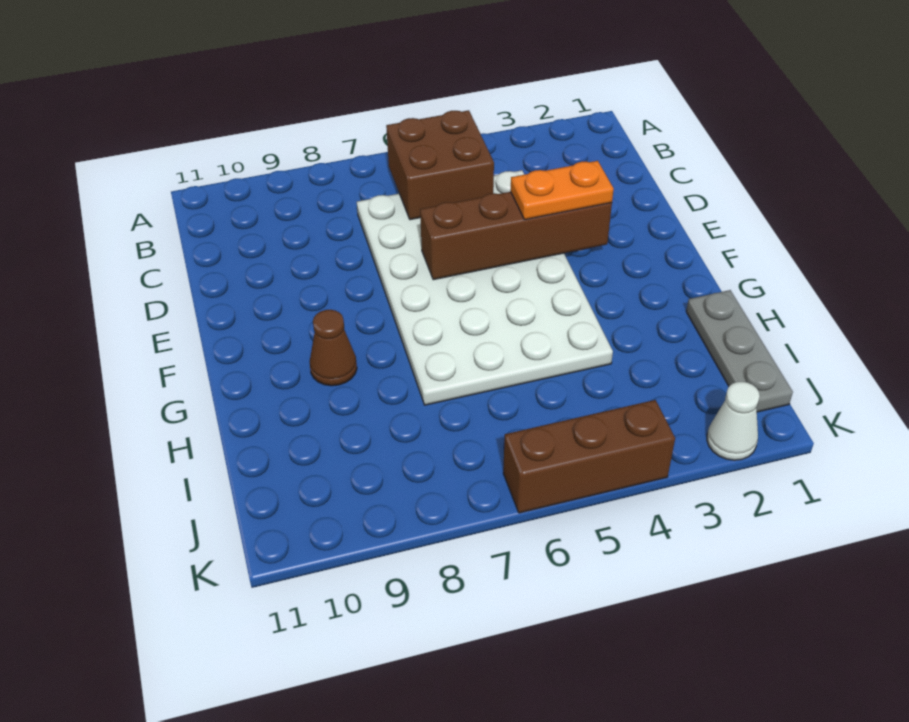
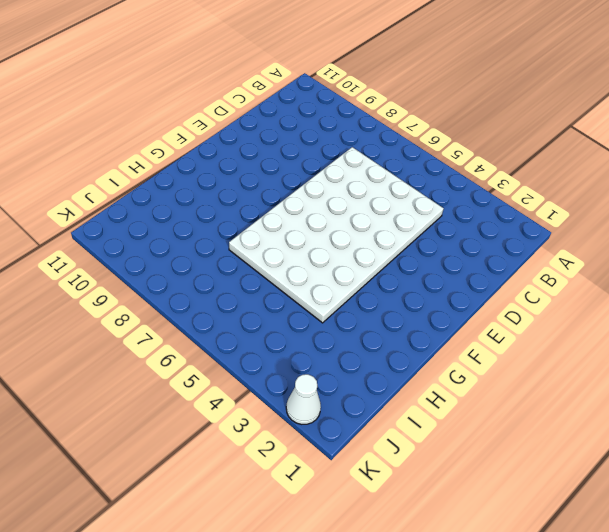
none -> brown 1x1 cone [310,310,357,386]
none -> grey 1x3 plate [686,290,793,412]

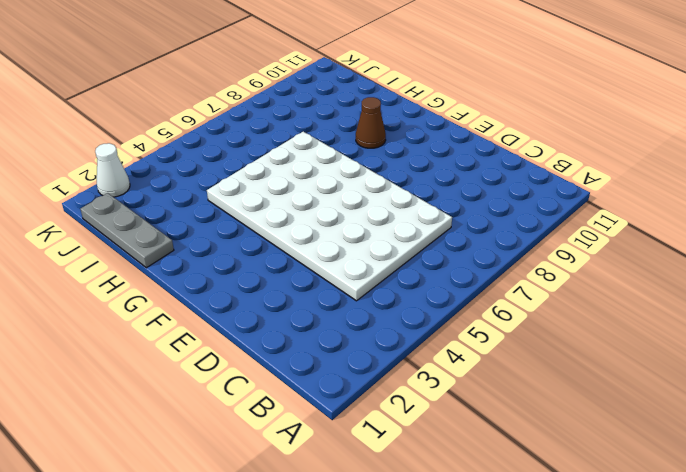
none -> brown 1x3 brick [503,400,675,513]
none -> brown 2x2 brick [386,110,494,220]

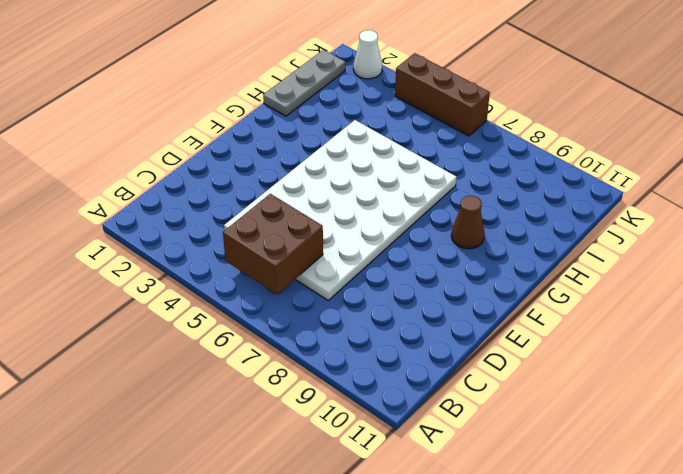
none -> brown 1x4 brick [420,192,612,280]
none -> orange 1x2 plate [511,161,614,220]

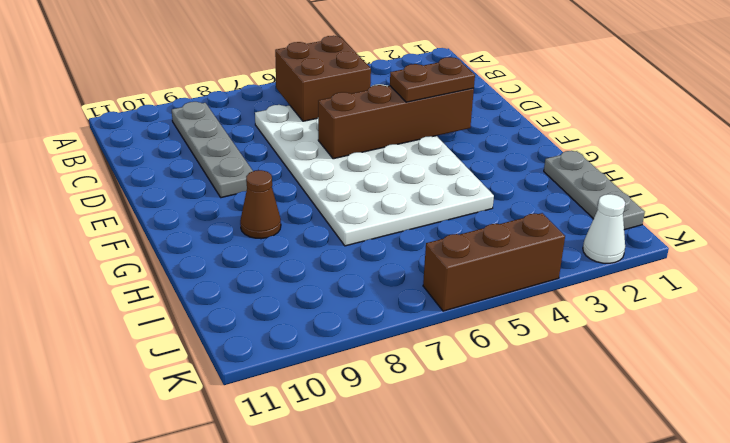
grey 1x4 plate [172,102,253,198] -> none
brown 1x2 plate [390,57,475,102] -> orange 1x2 plate [511,161,614,220]

